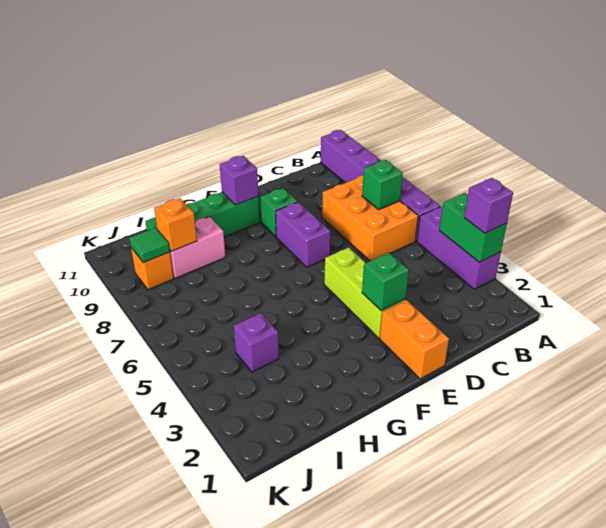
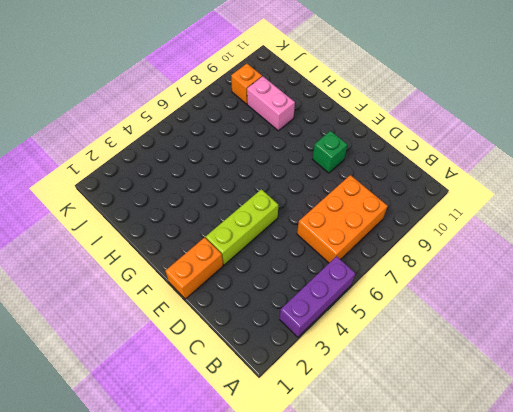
none -> purple 1x6 brick [321,130,440,241]
none -> purple 1x2 brick [276,202,330,267]
none -> green 1x4 brick [145,192,260,237]

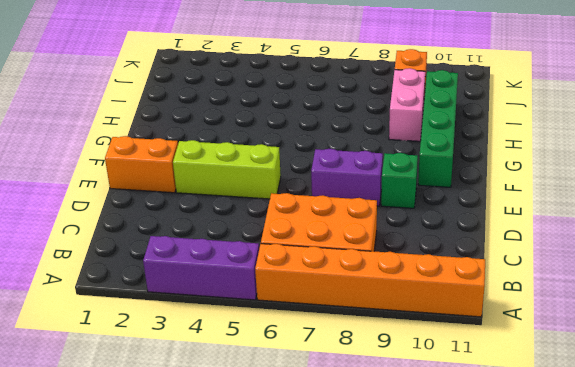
orange 1x6 brick [255,244,485,317] -> purple 1x6 brick [321,130,440,241]
none -> purple 1x1 brick [234,313,279,372]
none -> green 1x2 brick [439,193,507,262]
none -> green 1x1 brick [362,160,403,209]

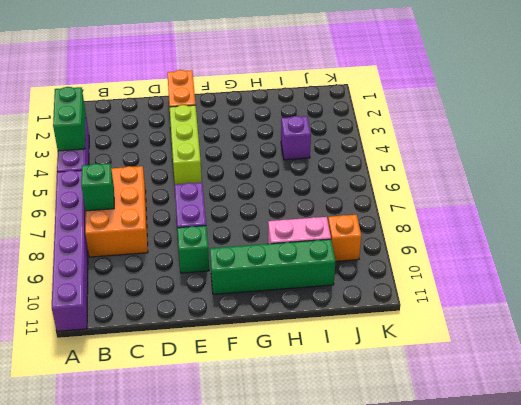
none -> green 1x1 brick [362,253,409,311]
none -> purple 1x1 brick [220,156,258,205]
none -> orange 1x1 brick [154,198,197,251]

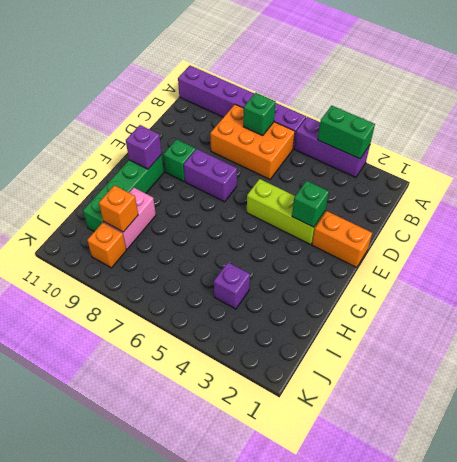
none -> green 1x1 tile [129,228,170,263]
none -> purple 1x1 brick [464,178,513,233]

